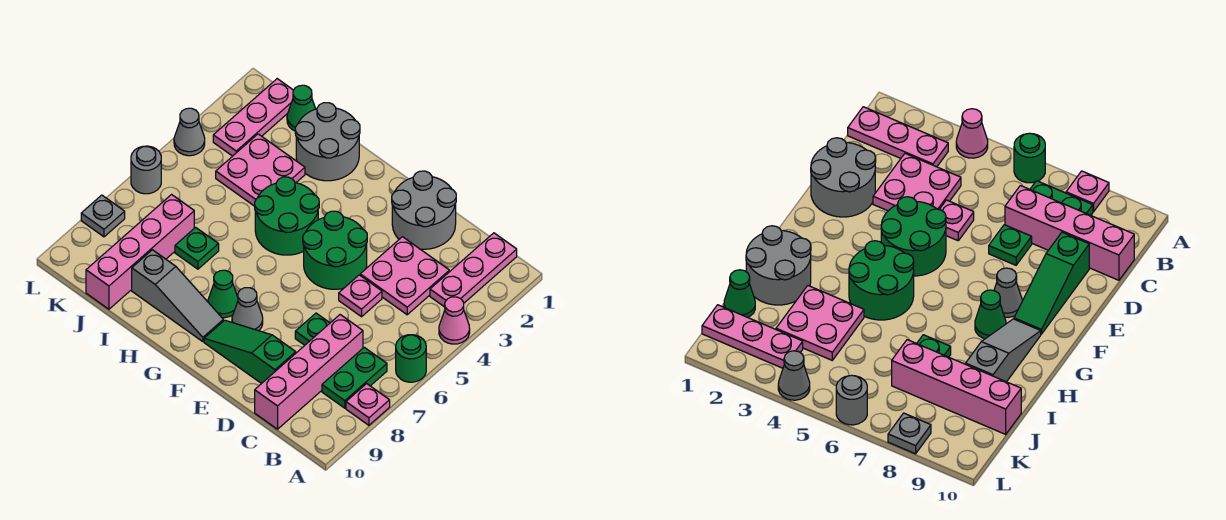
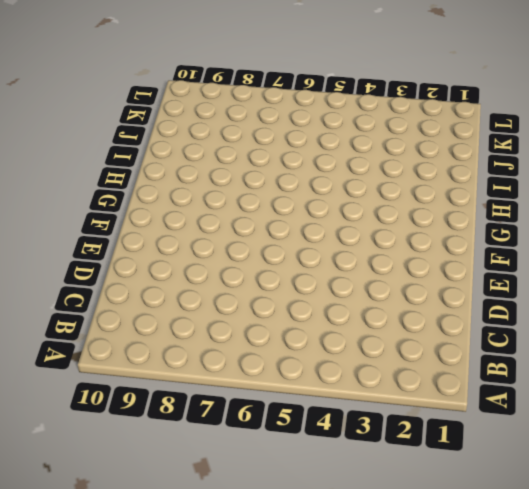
none -> pink 1x1 cone [439,297,470,344]
none -> green 1x1 round brick [396,335,426,382]
none -> pink 1x1 plate [346,384,390,425]

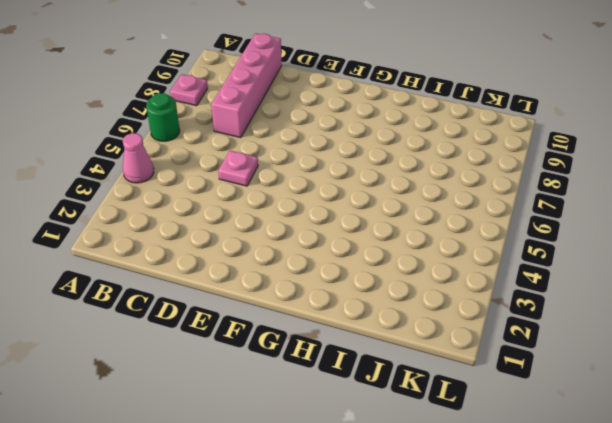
none -> pink 1x3 plate [430,233,517,307]
none -> green 1x2 plate [322,347,387,408]
none -> pink 2x2 plate [360,237,449,315]

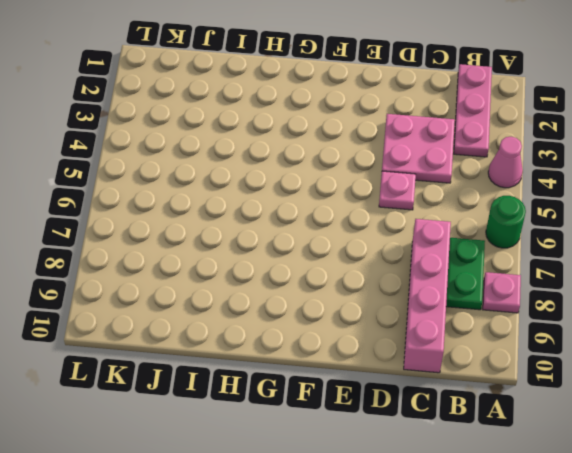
none -> grey 2x2 round brick [392,171,456,249]
none -> green 1x1 plate [295,313,330,345]
none -> green 1x3 slope [204,320,296,384]

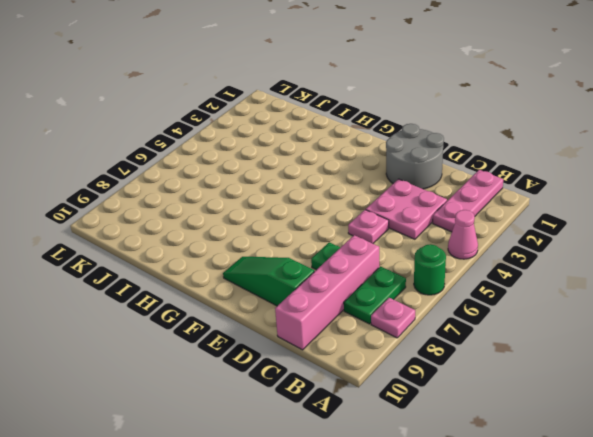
none -> green 2x2 round brick [303,211,367,289]
none -> grey 1x1 cone [232,288,263,331]
none -> green 2x2 round brick [255,177,319,255]

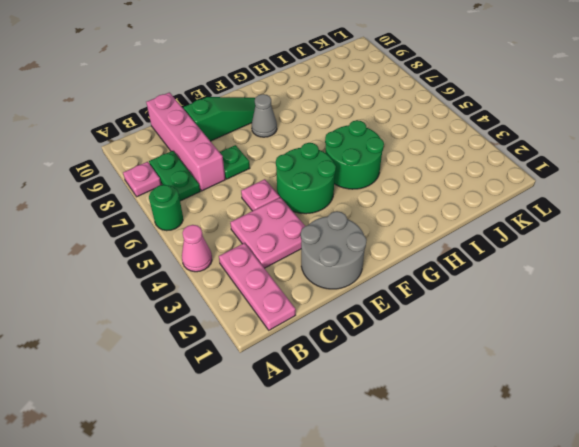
none -> green 1x1 cone [208,270,238,318]
none -> grey 1x3 slope [132,250,223,342]
none -> grey 2x2 round brick [295,103,360,181]

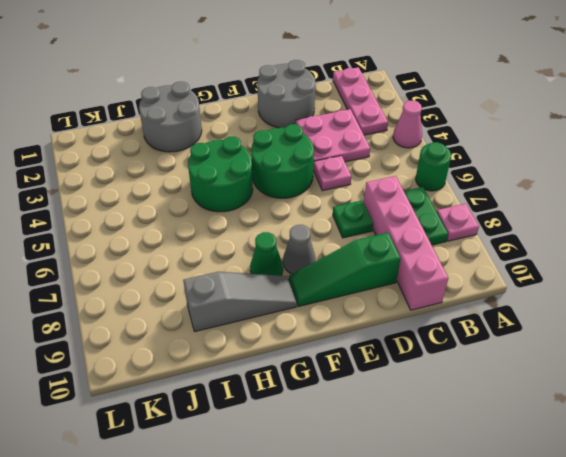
none -> pink 2x2 plate [216,134,305,206]
none -> green 1x1 plate [175,227,219,269]
none -> green 1x1 cone [287,85,316,131]

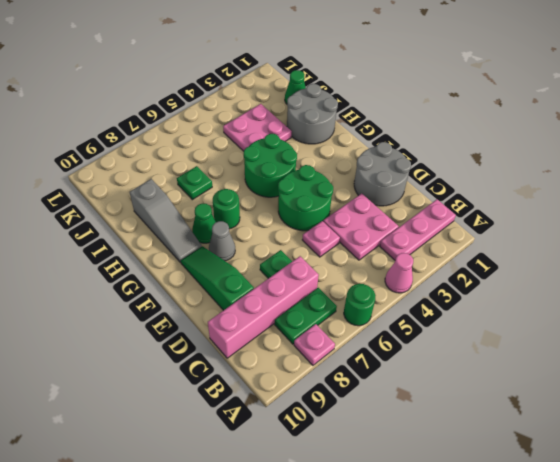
green 1x1 round brick [213,189,240,229] -> none
none -> pink 1x4 brick [86,195,194,309]
none -> pink 1x3 plate [213,79,293,156]
none -> grey 1x1 cone [174,108,205,156]

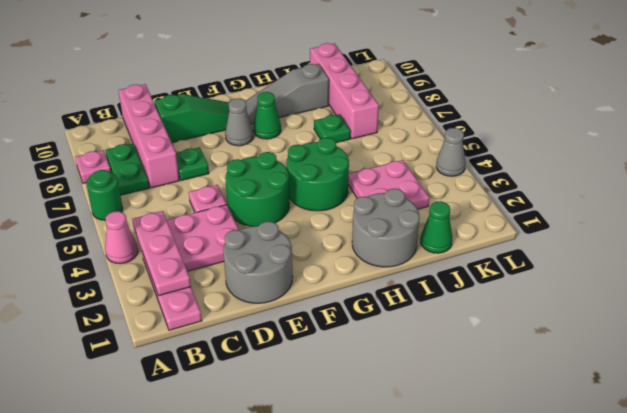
pink 1x3 plate [132,211,191,296] -> pink 1x3 plate moved to [213,79,293,156]
none -> grey 1x1 round brick [131,146,161,194]
none -> grey 1x1 plate [81,195,125,237]

